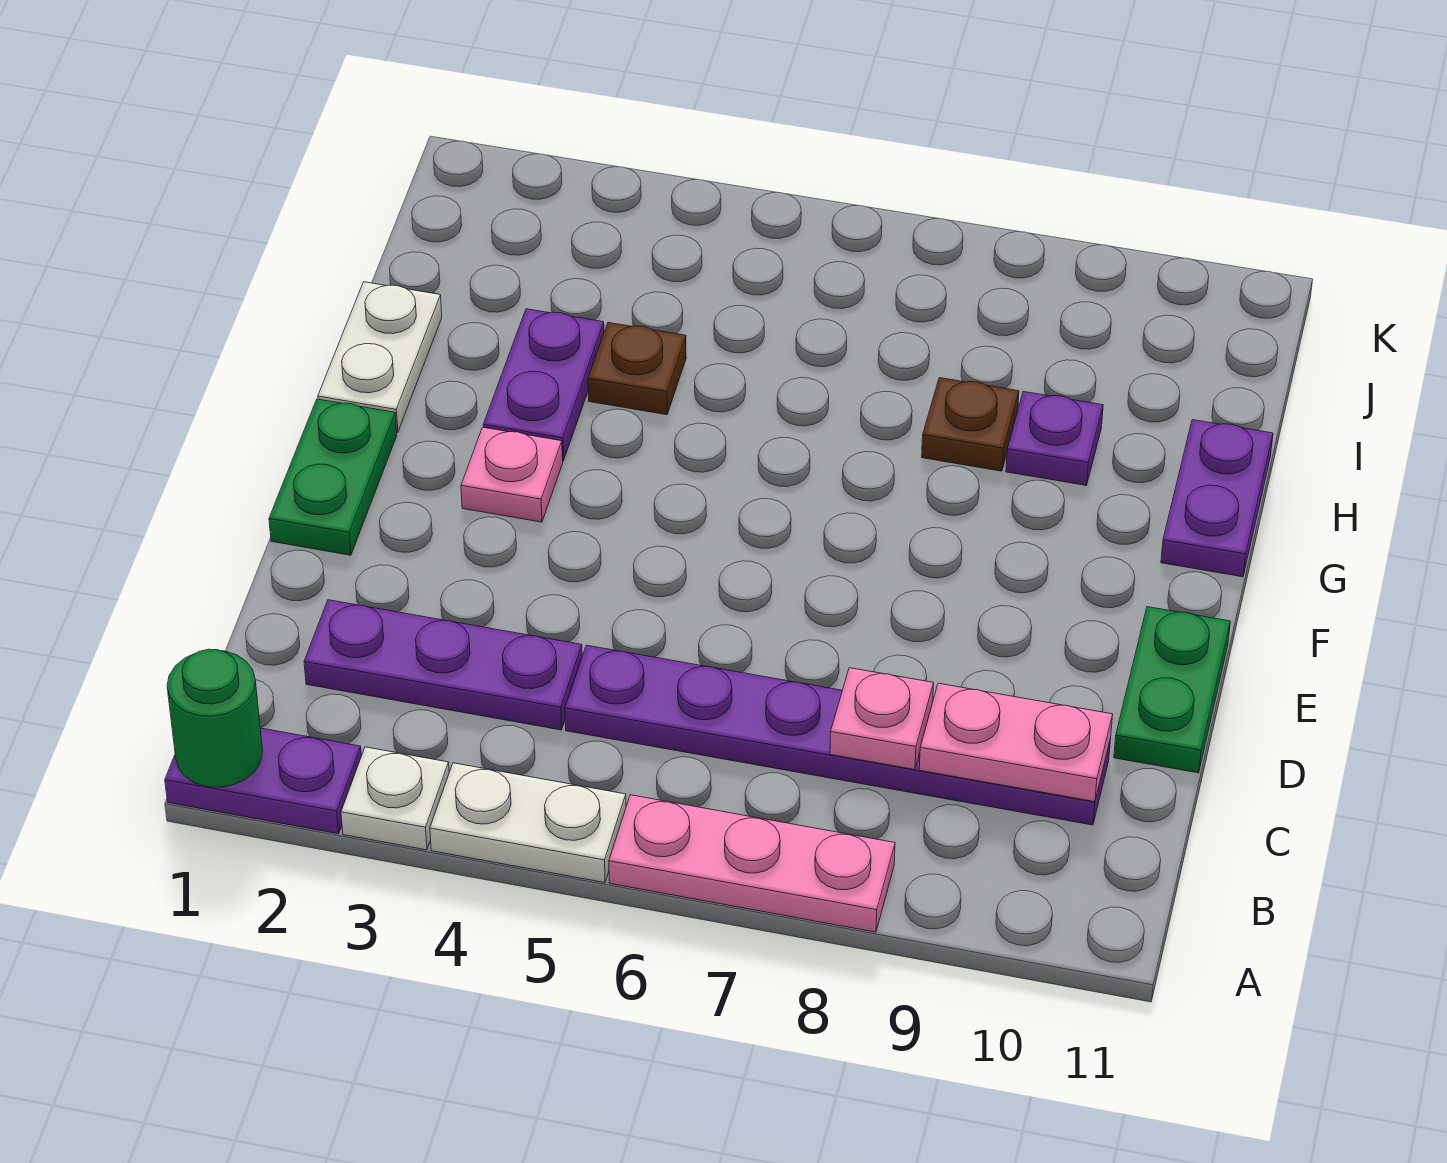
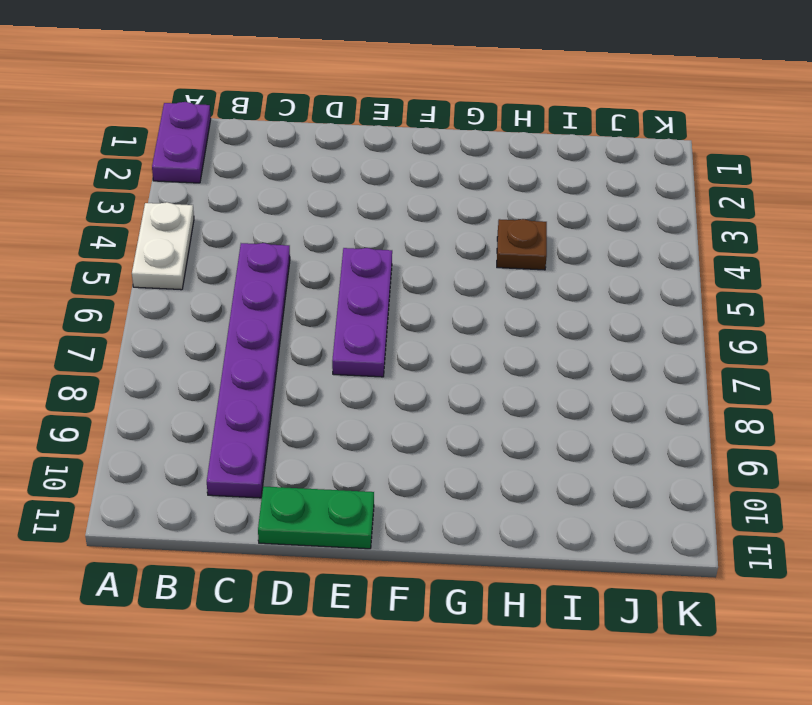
purple 1x3 plate [332,248,392,377] -> purple 1x3 plate moved to [304,600,582,730]
none -> white 1x1 plate [341,747,449,850]
none -> pink 1x3 plate [609,795,895,932]
none -> green 1x2 plate [269,399,397,555]

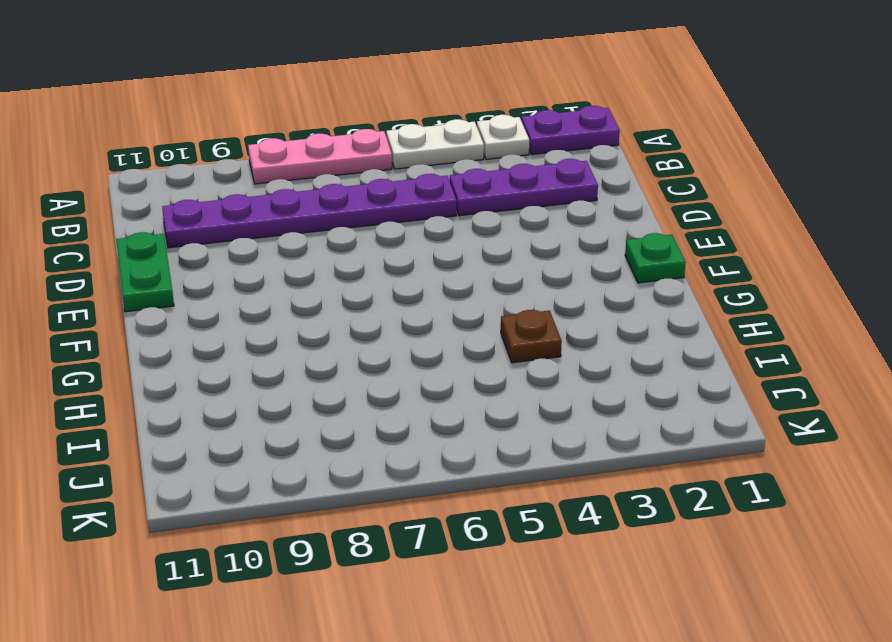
green 1x1 plate [625,233,686,283] -> green 1x2 plate [269,399,397,555]
none -> pink 1x1 plate [461,427,563,522]
none -> white 1x2 plate [318,282,442,433]
none -> purple 1x2 plate [483,309,604,461]

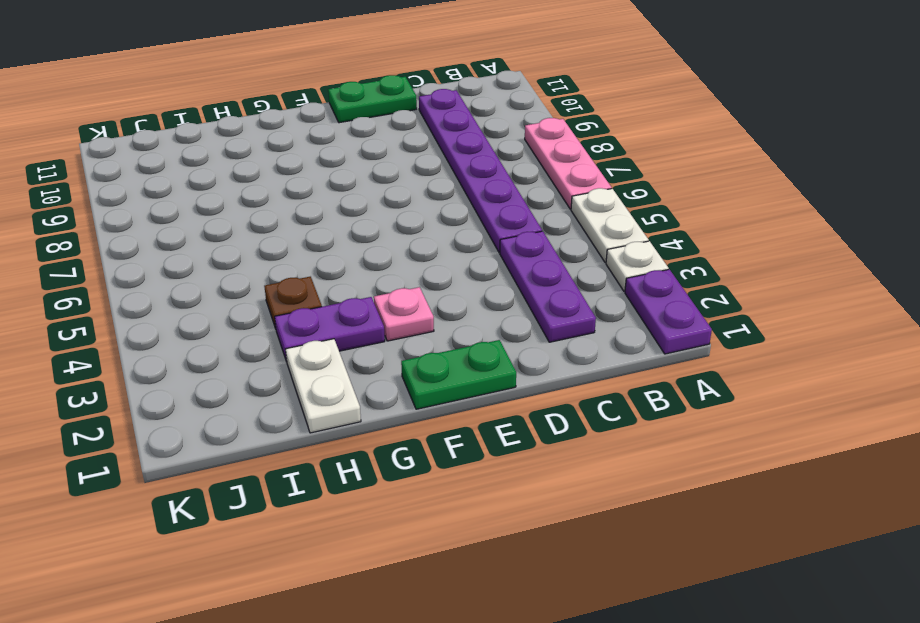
white 1x2 plate [286,339,361,433] -> white 1x2 plate turned to [318,282,442,433]
none -> purple 1x2 plate [1161,420,1273,577]
none -> brown 1x1 plate [922,378,1019,471]
none -> purple 1x1 plate [1006,392,1103,485]

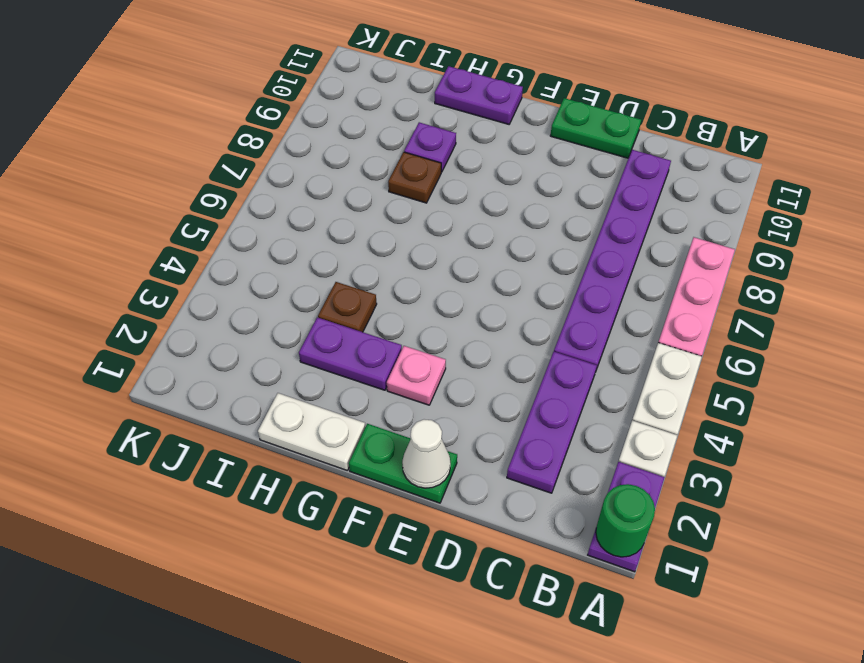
white 1x1 cone [402,419,451,488] -> none
none -> pink 1x1 plate [830,668,934,770]
none -> pink 1x2 plate [919,683,1113,802]

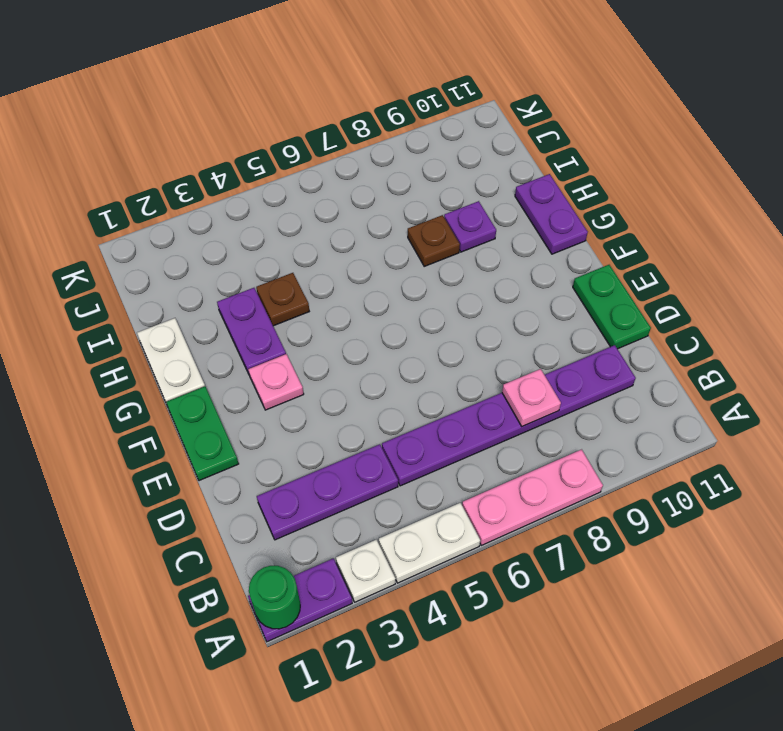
none -> pink 1x2 plate [919,683,1113,802]

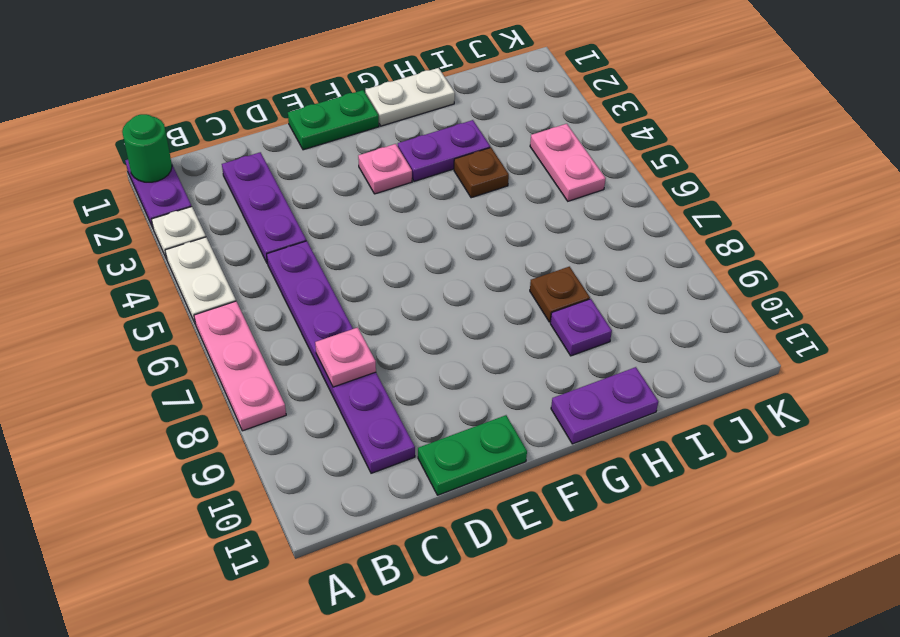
pink 1x2 plate [530,124,606,201] -> pink 1x2 plate moved to [919,683,1113,802]

